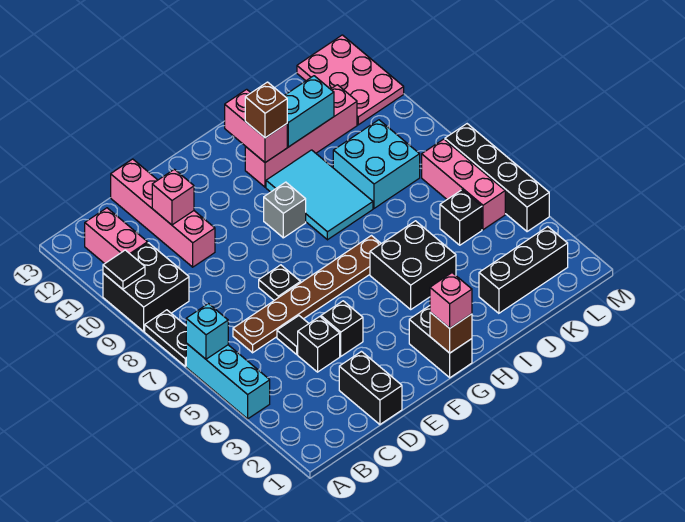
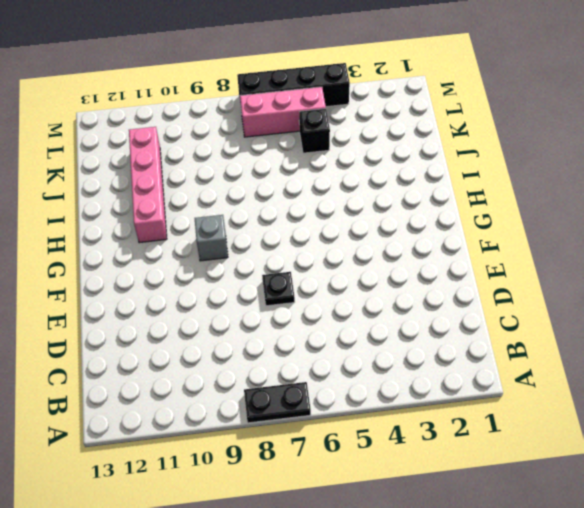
none -> cyan 1x3 brick [186,343,270,419]
none -> black 2x2 brick [103,243,189,331]
none -> pink 1x2 brick [85,208,148,264]
none -> brown 1x6 plate [233,236,381,353]

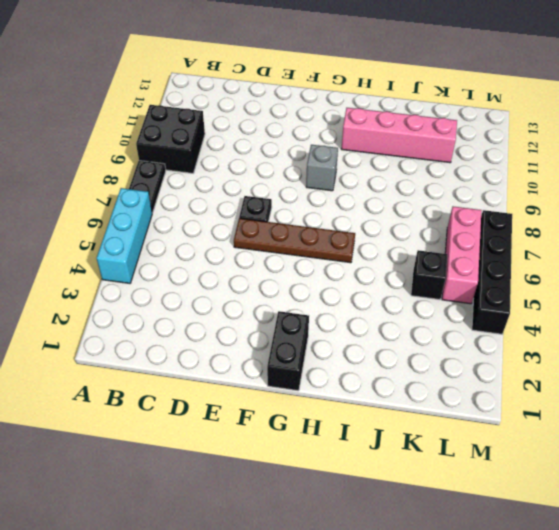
brown 1x4 plate [234,218,355,263] -> brown 1x6 plate [233,236,381,353]
none -> pink 1x2 brick [85,208,148,264]
none -> black 1x2 brick [339,351,402,424]
none -> black 1x1 brick [298,317,340,372]
none -> black 1x1 tile [277,316,309,354]

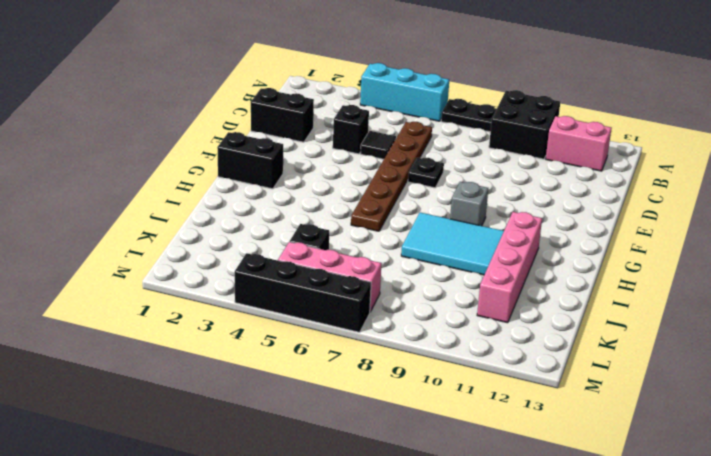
none -> pink 1x4 brick [111,159,215,267]
none -> black 1x1 brick [321,301,363,356]
none -> black 2x2 brick [370,221,456,309]
none -> black 1x3 brick [479,227,568,313]

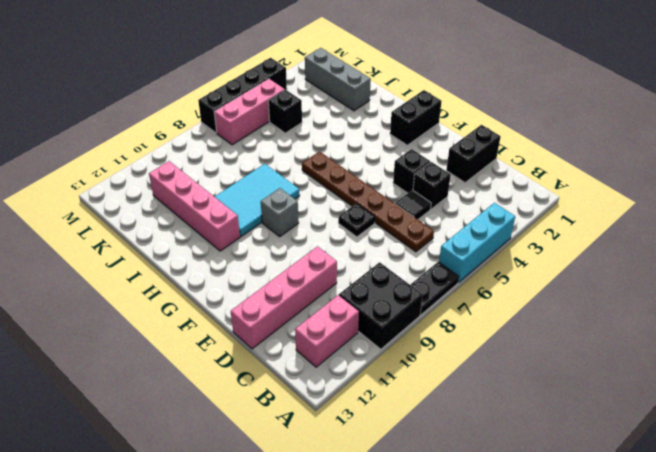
grey 1x3 brick [305,48,371,111] -> black 1x3 brick [479,227,568,313]
none -> black 2x2 brick [370,221,456,309]
none -> cyan 2x2 brick [333,120,420,208]
none -> pink 2x3 plate [297,35,404,125]
none -> cyan 1x1 brick [186,304,228,359]

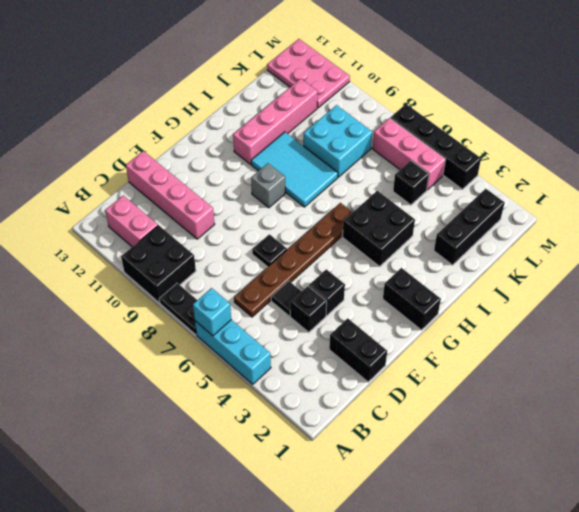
none -> black 1x1 tile [103,250,145,289]
none -> pink 1x1 brick [152,169,194,225]
none -> brown 1x1 brick [430,312,472,353]
none -> pink 1x2 brick [225,89,287,163]

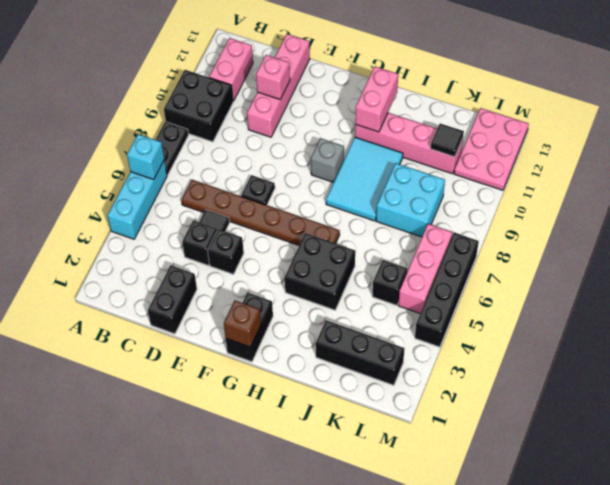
black 1x1 tile [431,124,464,157] -> black 1x1 tile moved to [103,250,145,289]
none -> cyan 1x2 brick [284,76,334,147]
none -> pink 1x1 brick [430,273,472,328]
none -> brown 1x1 brick [245,82,287,138]

